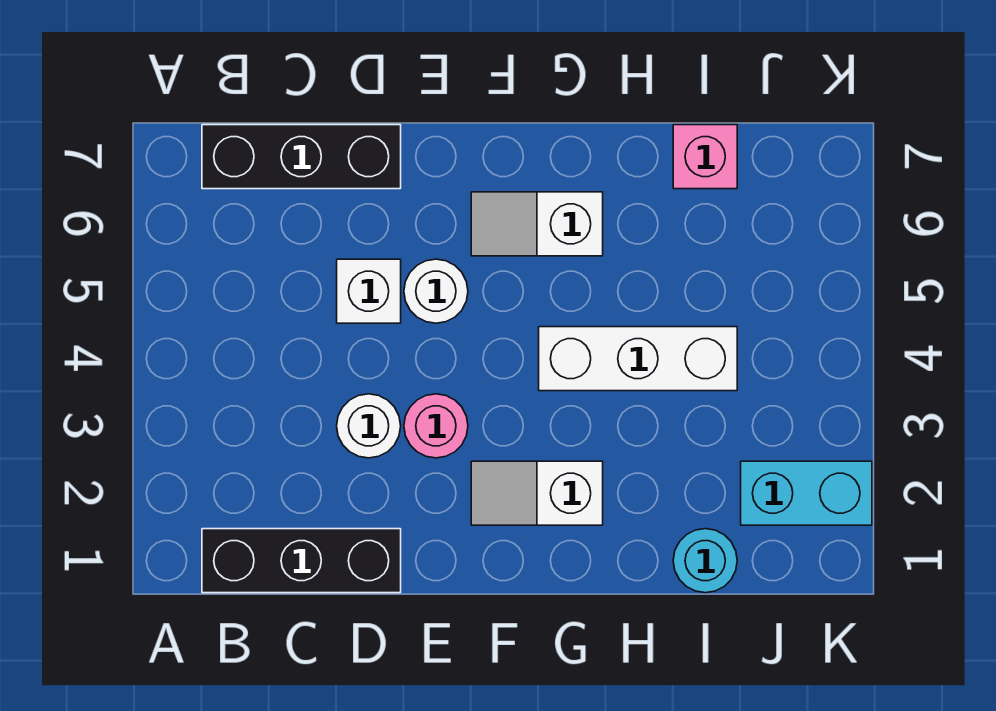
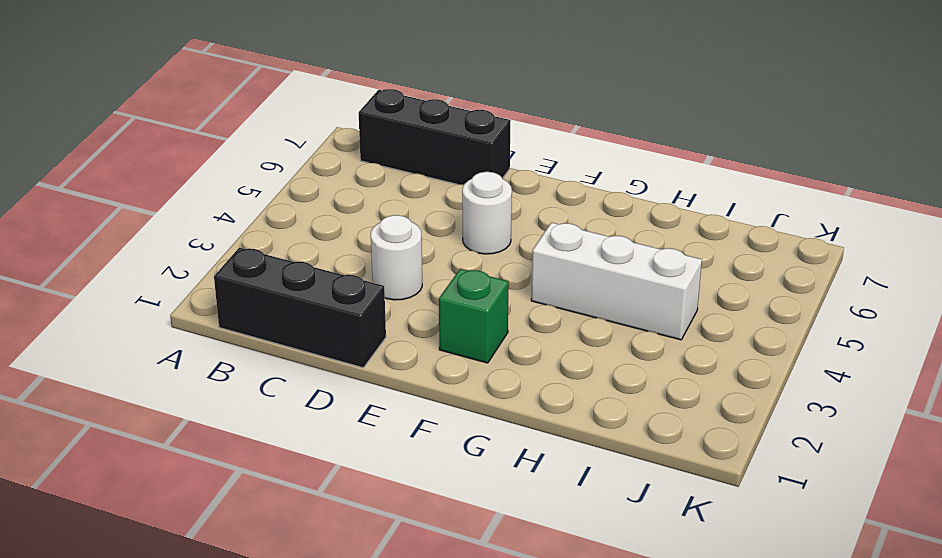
green 1x1 brick [439,269,509,363] -> white 1x2 slope [471,461,603,525]
none -> white 1x1 brick [337,259,401,323]
none -> pink 1x1 round brick [404,394,468,458]
none -> white 1x2 slope [471,192,603,256]

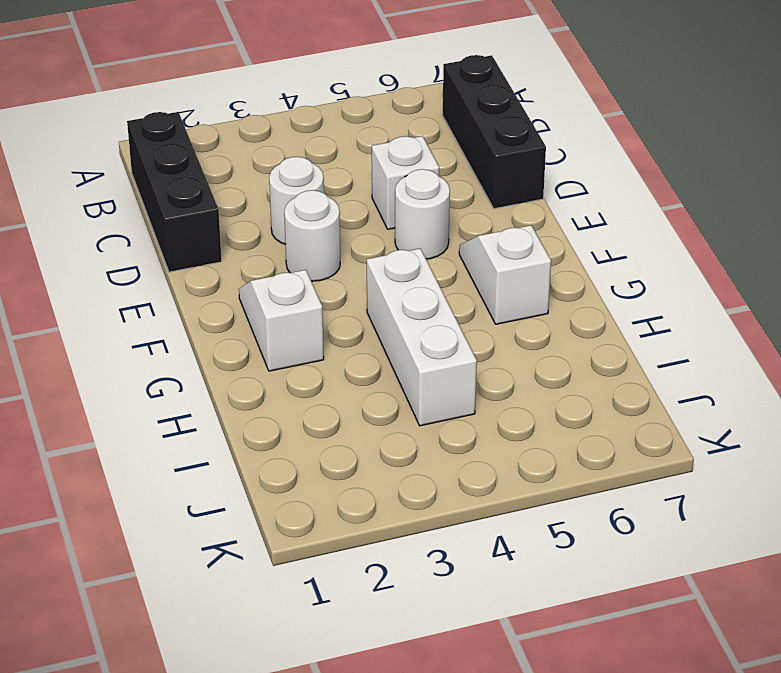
white 1x1 round brick [284,190,340,281] -> pink 1x1 round brick [404,394,468,458]
none -> cyan 1x1 round brick [673,529,737,593]
none -> pink 1x1 brick [673,125,737,189]
none -> cyan 1x2 brick [741,461,872,525]

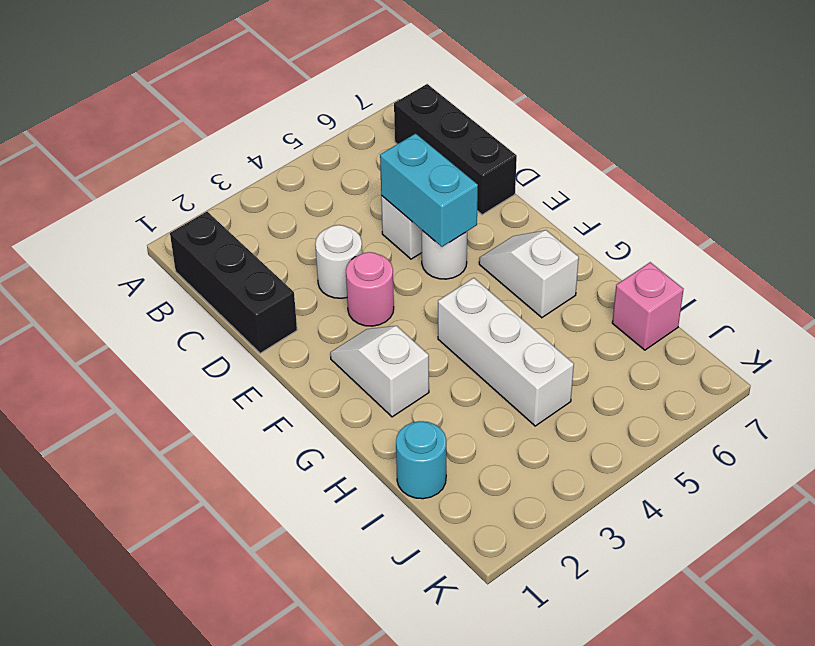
cyan 1x2 brick [380,134,478,247] -> cyan 1x2 brick moved to [741,461,872,525]

